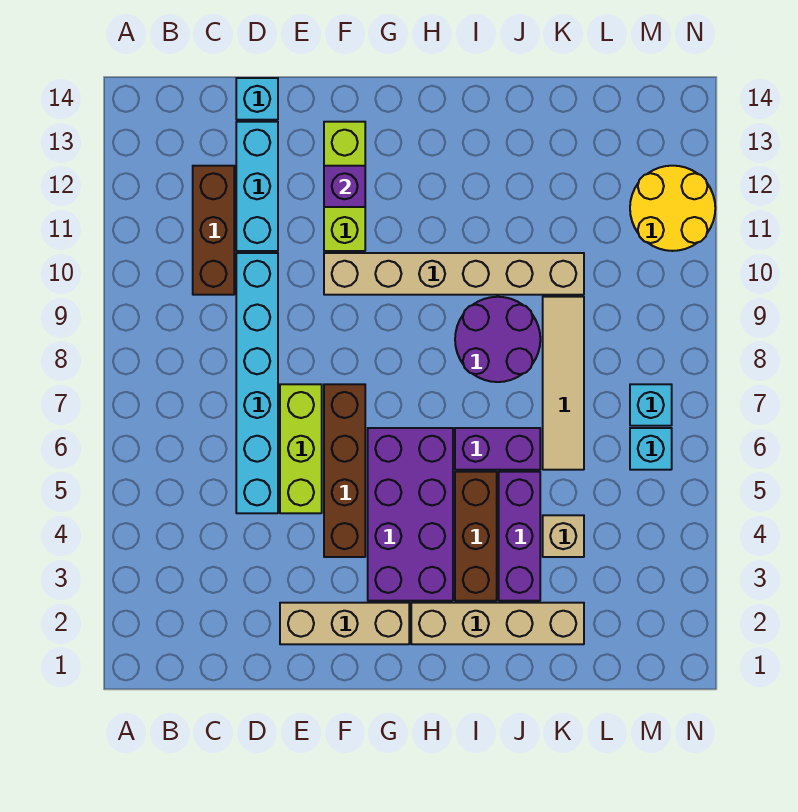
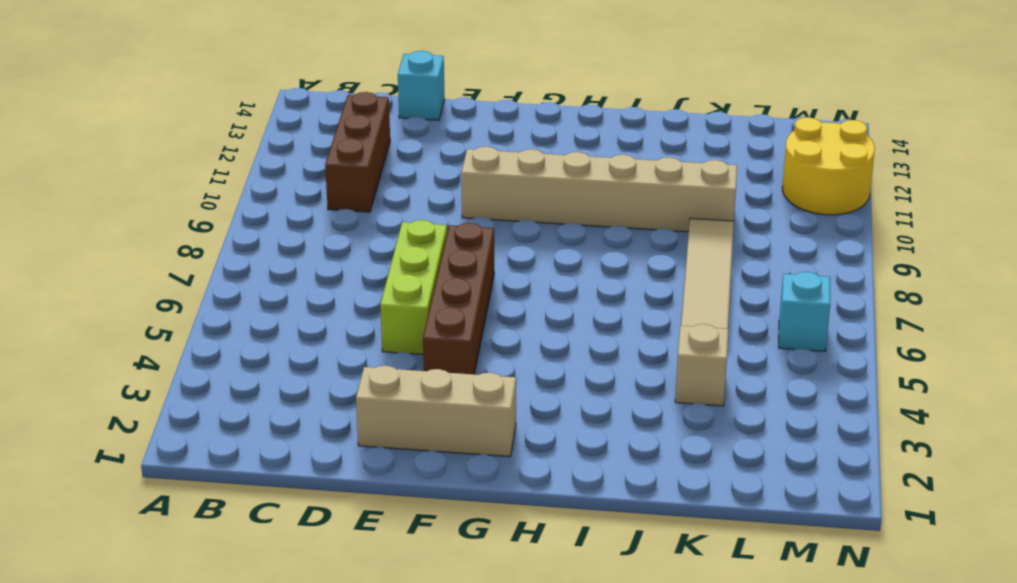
none -> cyan 1x6 brick [236,253,278,513]
none -> cyan 1x3 brick [236,122,278,251]
none -> lime 1x3 brick [324,122,365,251]

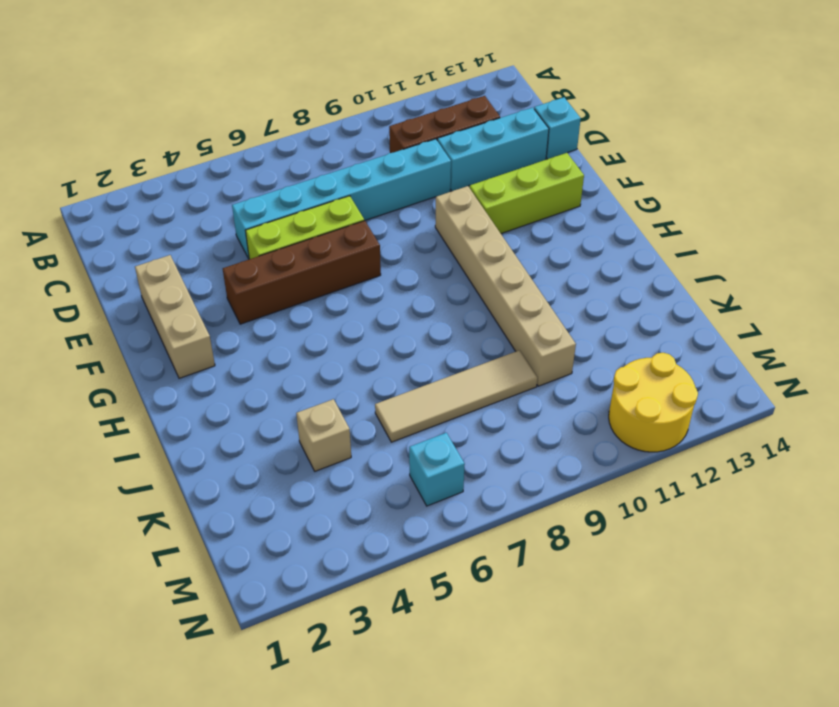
none -> purple 2x4 brick [368,428,453,601]
none -> tan 1x4 brick [411,603,584,644]
none -> brown 1x3 brick [455,472,497,601]

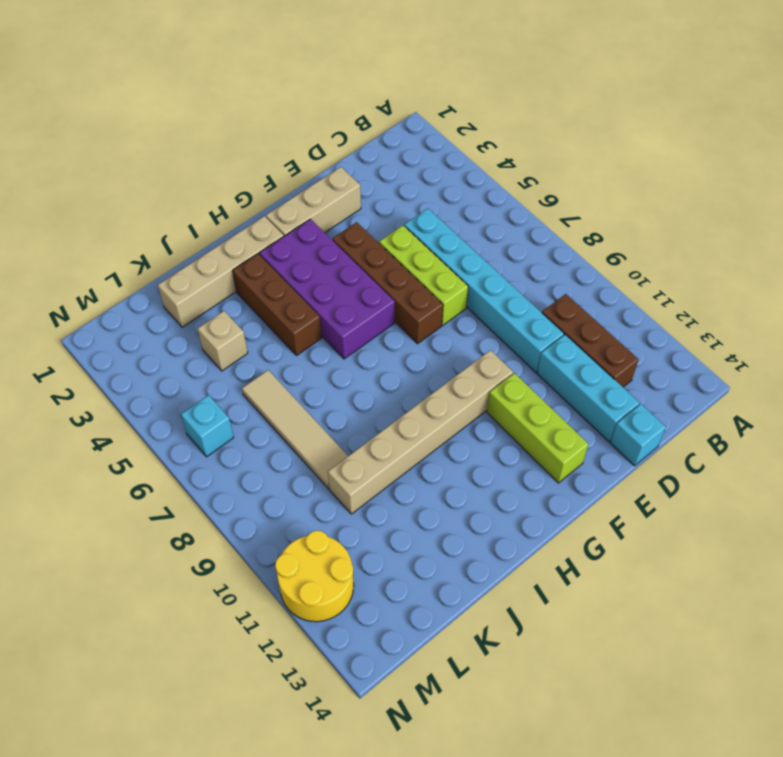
none -> purple 1x2 brick [455,428,540,470]
none -> purple 2x2 round brick [455,297,540,382]
none -> purple 1x3 brick [499,472,540,601]

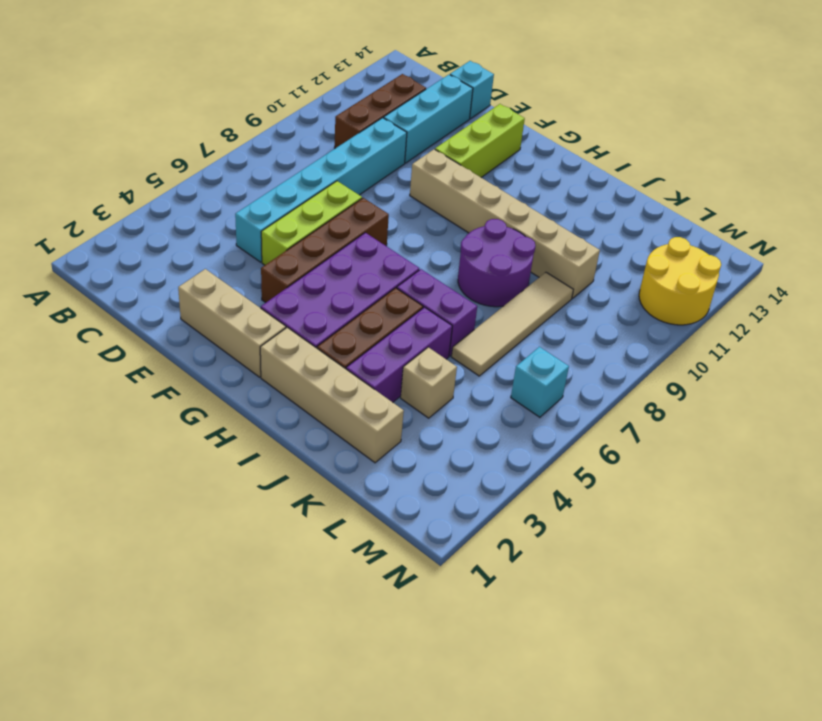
none -> cyan 1x1 brick [630,384,672,426]
none -> purple 1x1 brick [324,166,365,207]

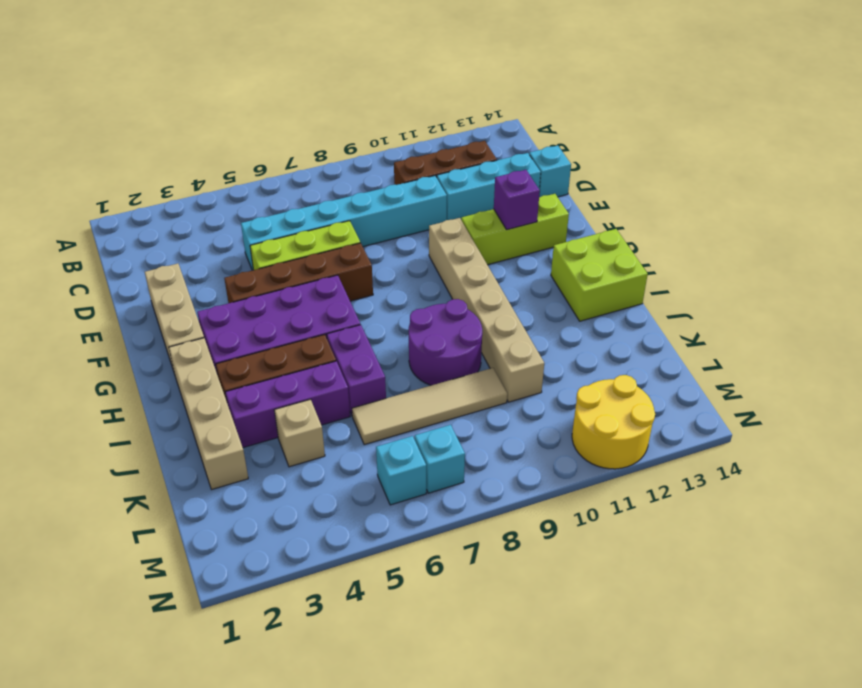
lime 2x2 brick [551,229,648,321] -> none

